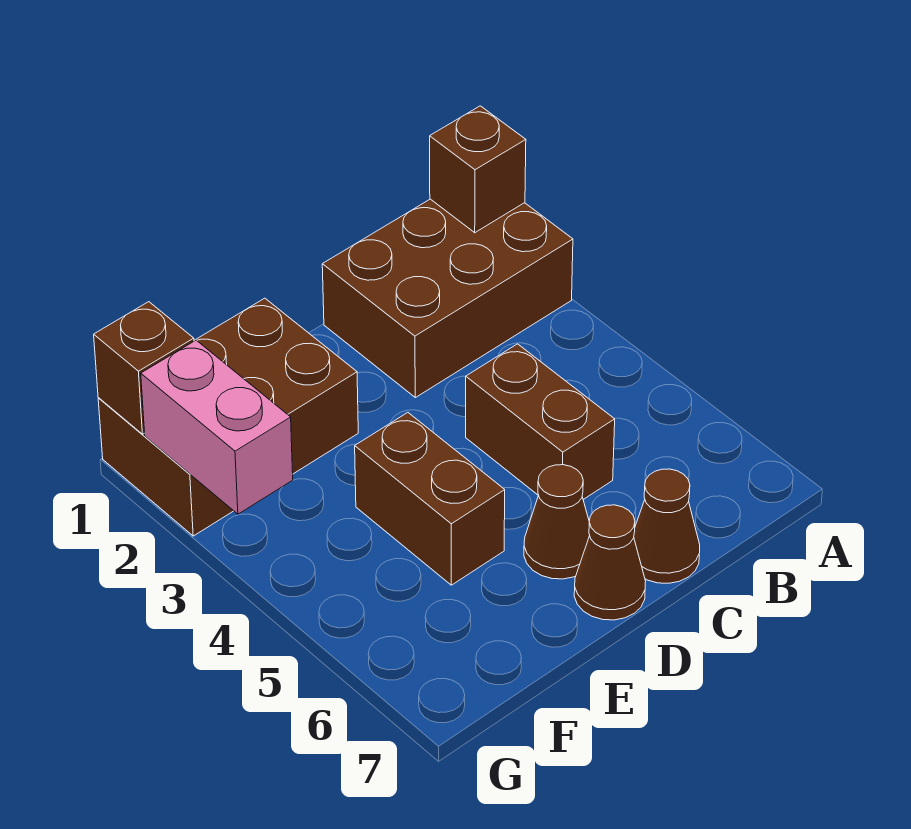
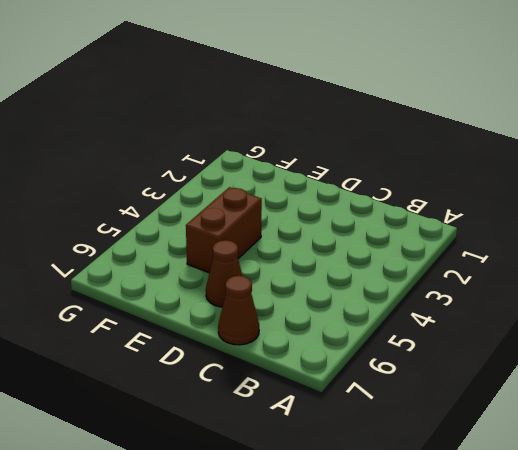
none -> brown 2x3 brick [322,199,573,398]
none -> brown 1x2 brick [466,344,615,499]

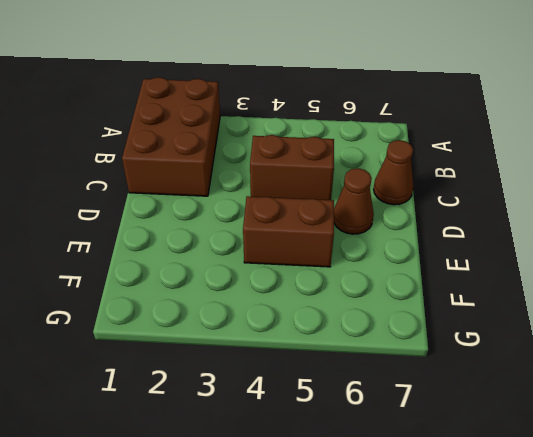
none -> brown 1x1 cone [574,505,646,620]
none -> brown 2x3 brick [98,298,358,536]

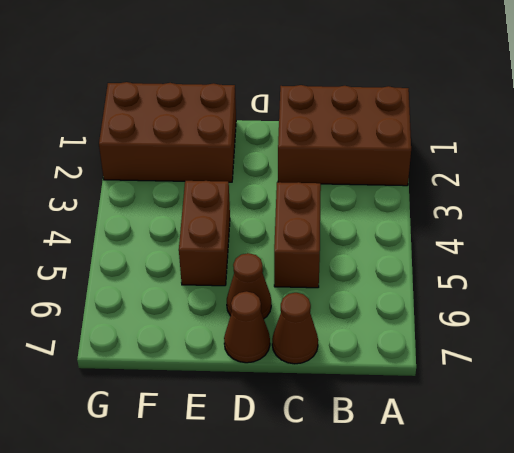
none -> brown 1x1 brick [430,106,526,233]
none -> brown 1x1 brick [94,302,194,434]

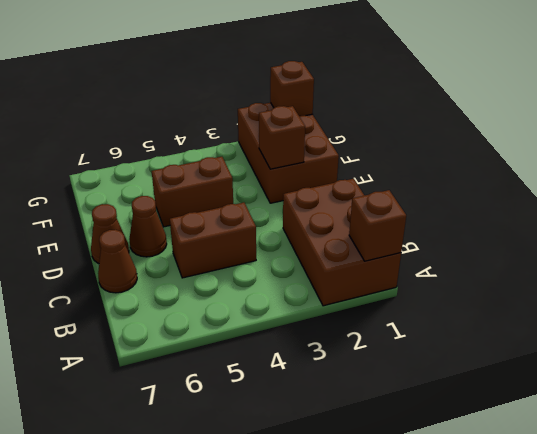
brown 1x1 brick [259,106,305,169] -> none
none -> pink 1x2 brick [141,340,293,514]

